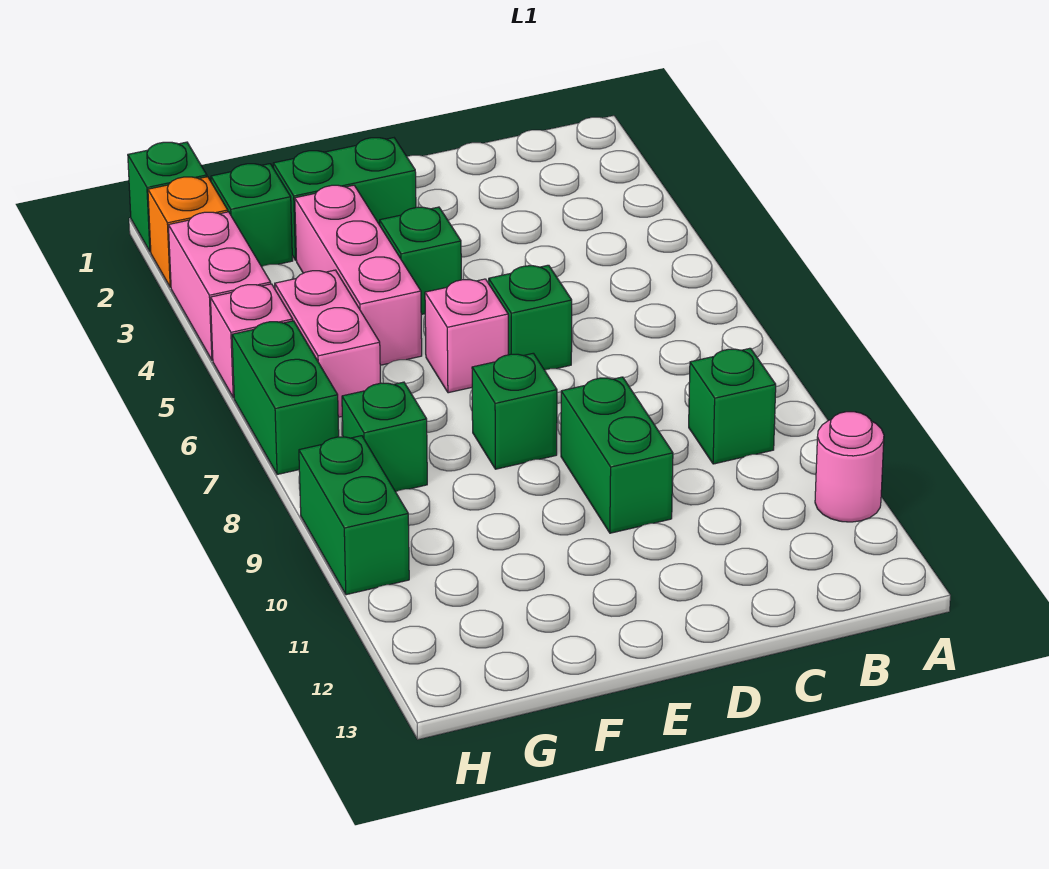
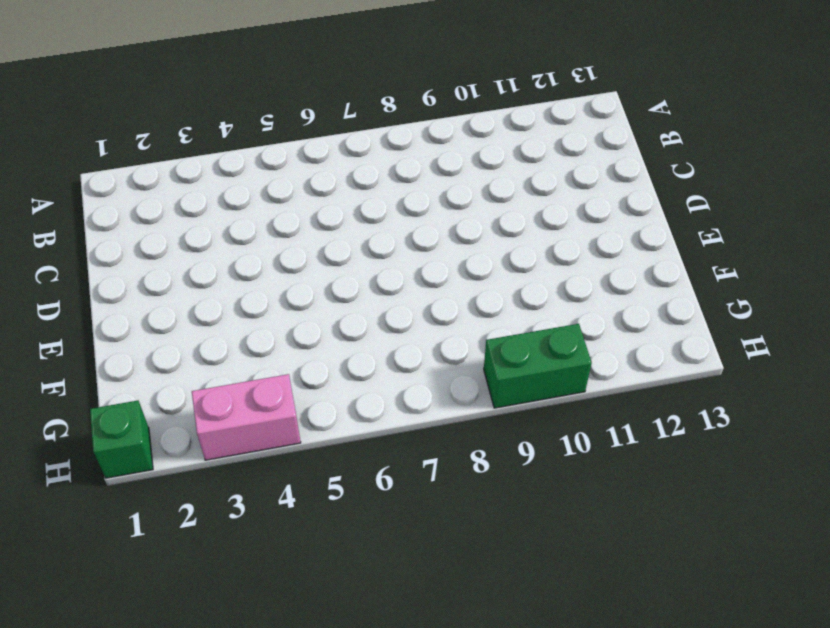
none -> pink 1x1 round brick [815,412,884,522]
none -> green 1x1 brick [689,348,776,464]
none -> green 1x1 brick [489,265,572,370]

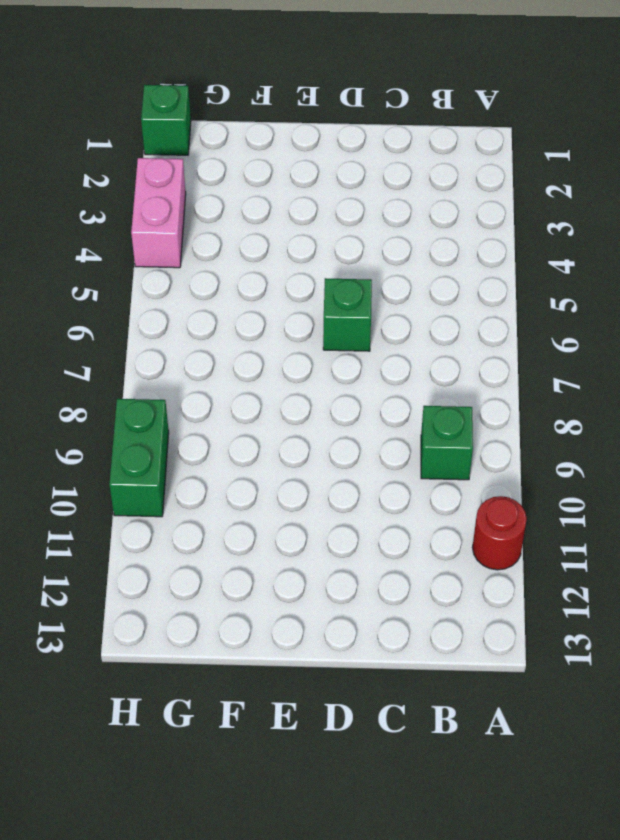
red 1x1 round brick [473,496,527,570] -> pink 1x1 round brick [815,412,884,522]
none -> green 1x2 brick [561,377,673,533]
none -> green 1x2 brick [273,138,416,260]
none -> green 1x1 brick [380,207,461,315]

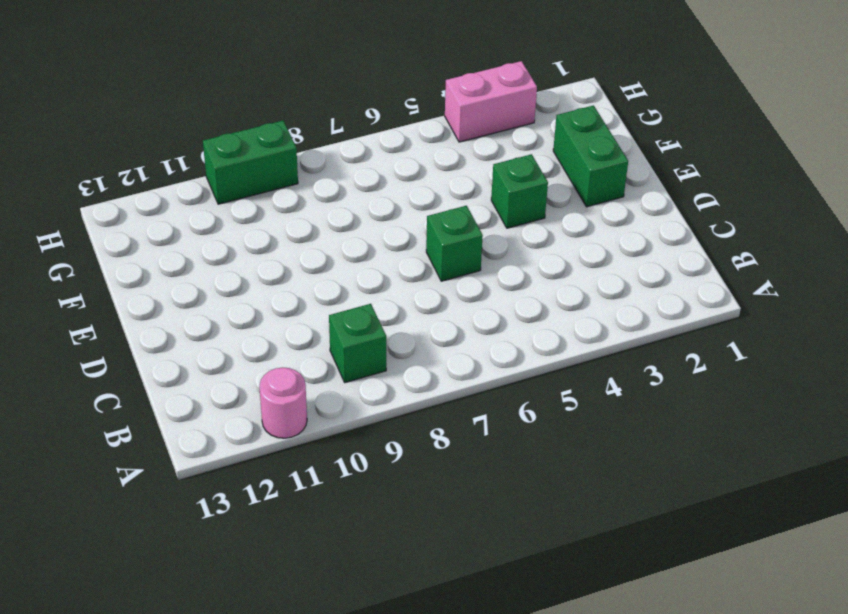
none -> green 1x2 brick [561,377,673,533]
none -> pink 1x1 brick [425,279,508,393]
none -> green 1x1 brick [472,353,557,469]

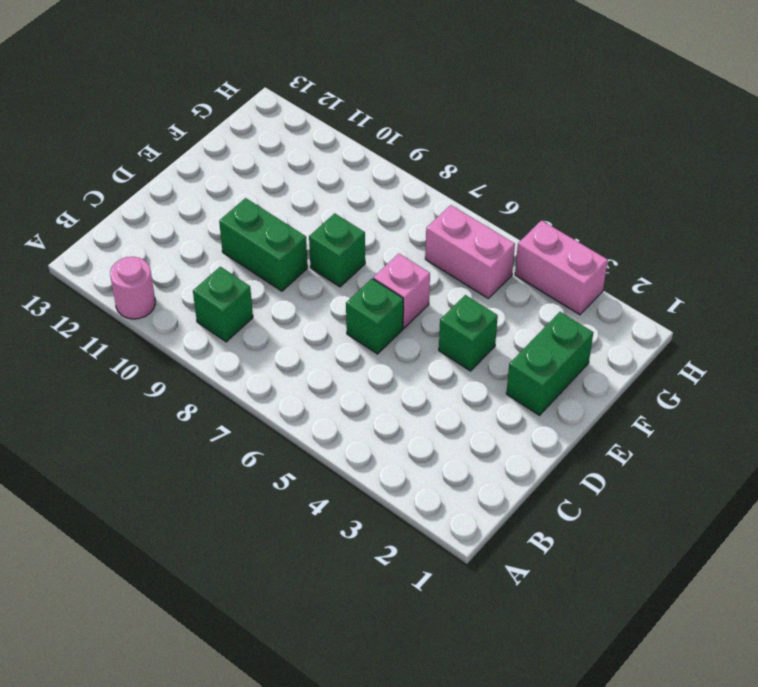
none -> pink 1x3 brick [295,185,422,365]
none -> green 1x1 brick [211,164,293,267]
none -> green 1x1 brick [342,382,427,492]

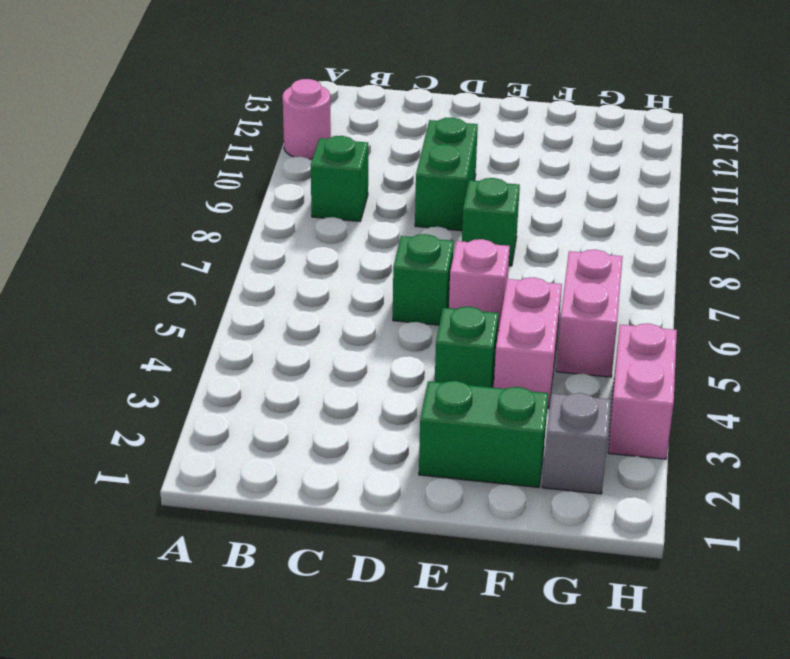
pink 1x2 brick [494,277,562,408] -> pink 1x3 brick [295,185,422,365]
grey 1x1 brick [542,393,611,494] -> green 1x1 brick [211,164,293,267]
none -> green 1x1 brick [342,382,427,492]
none -> green 1x1 brick [128,142,207,252]
none -> orange 1x1 brick [148,177,228,287]

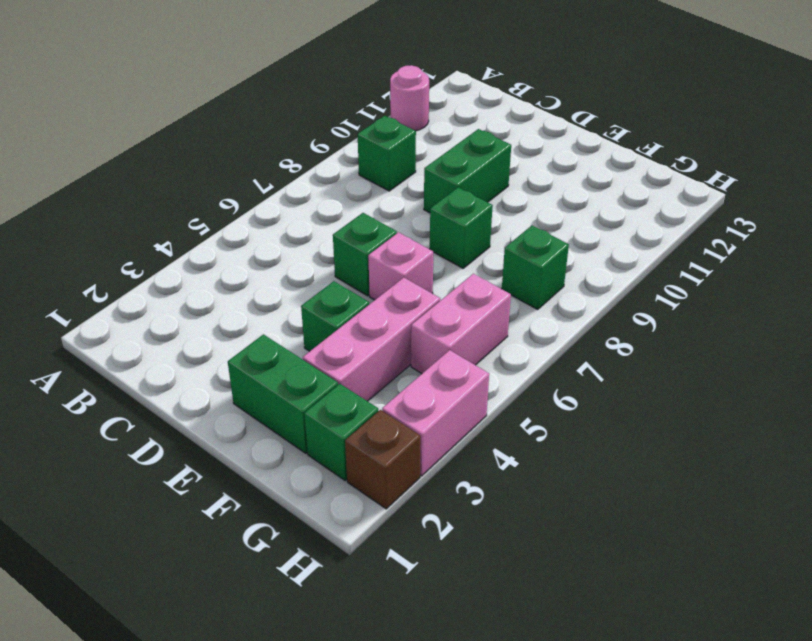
brown 1x1 brick [345,410,421,509] -> orange 1x1 brick [148,177,228,287]
none -> green 1x1 brick [128,142,207,252]
none -> pink 1x1 brick [210,284,293,398]
none -> green 1x2 brick [232,321,339,475]

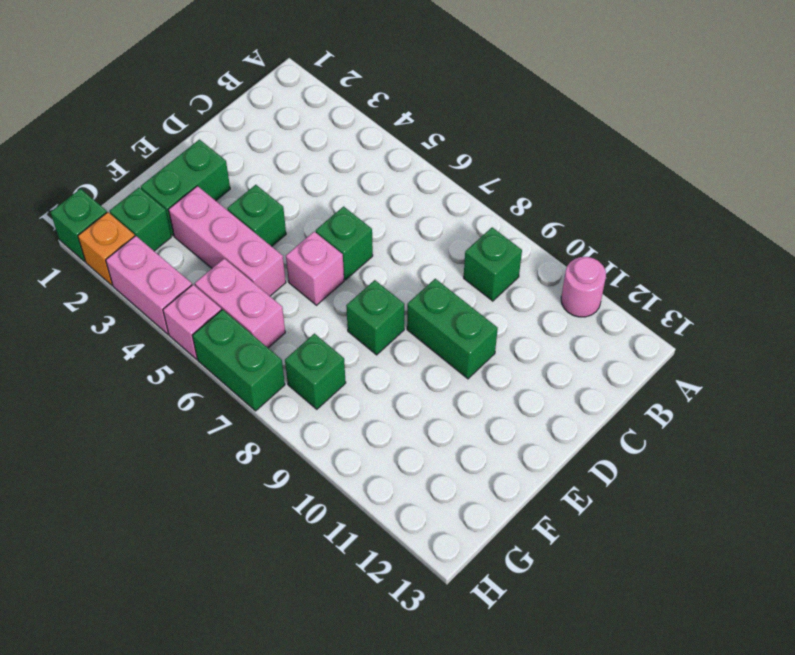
none -> green 1x2 brick [299,436,409,595]

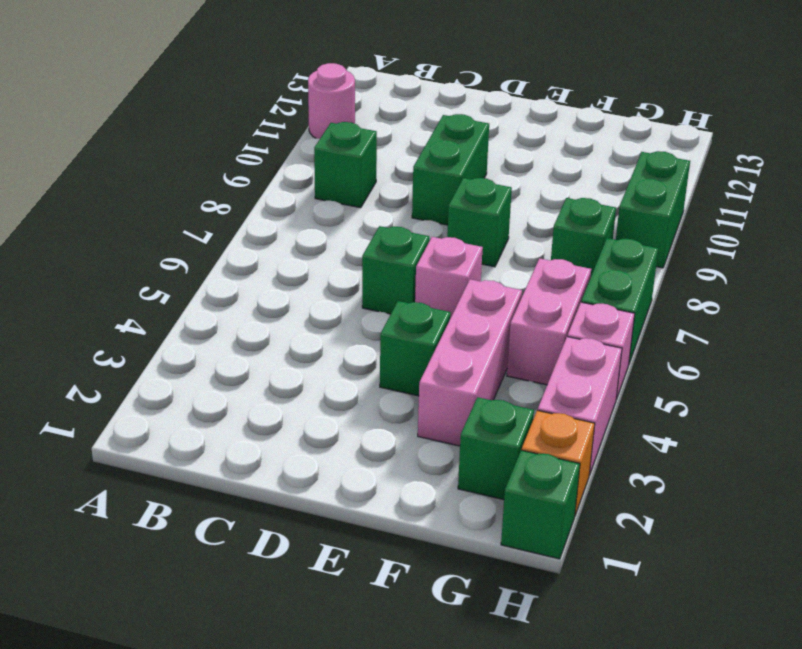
none -> green 1x2 brick [273,138,416,260]

